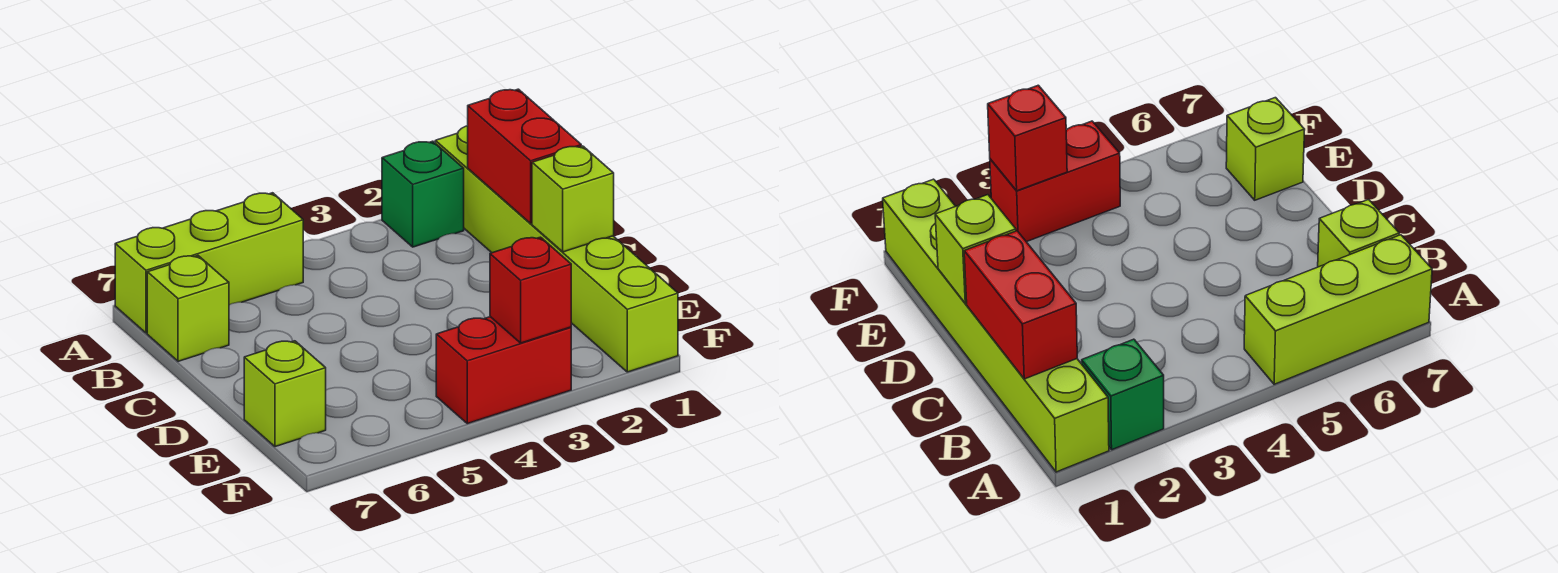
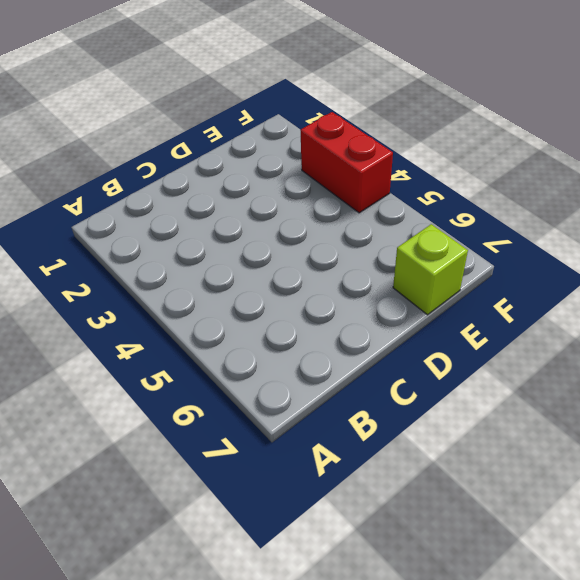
none -> lime 1x6 brick [435,126,678,372]
none -> green 1x1 brick [382,141,464,247]

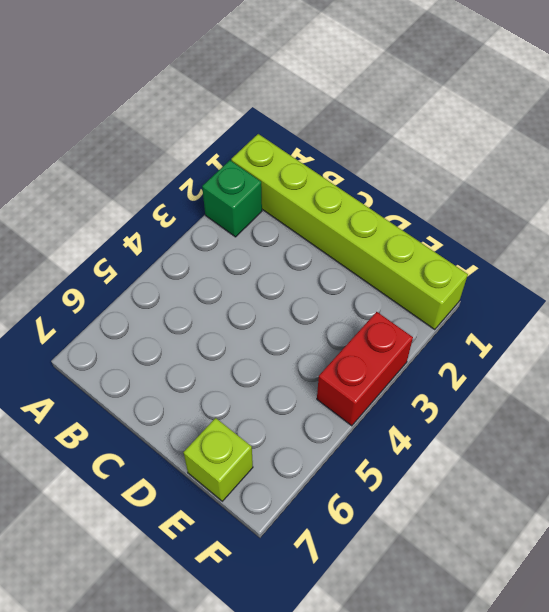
none -> lime 1x3 brick [115,193,303,333]
none -> lime 1x1 brick [147,256,229,361]

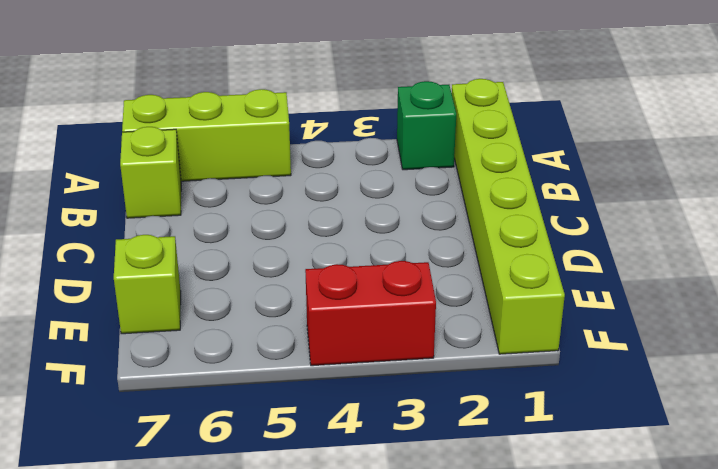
none -> red 1x2 brick [468,89,581,223]
none -> lime 1x1 brick [532,146,614,252]

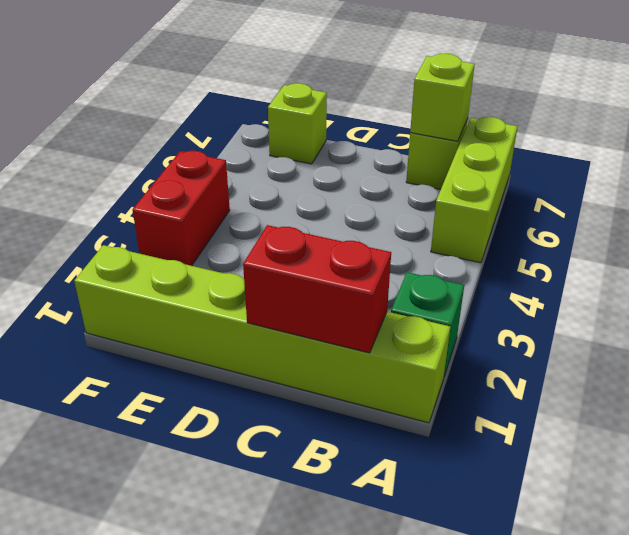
lime 1x1 brick [410,54,475,141] -> lime 1x1 brick moved to [532,146,614,252]
none -> red 1x1 brick [490,237,571,343]

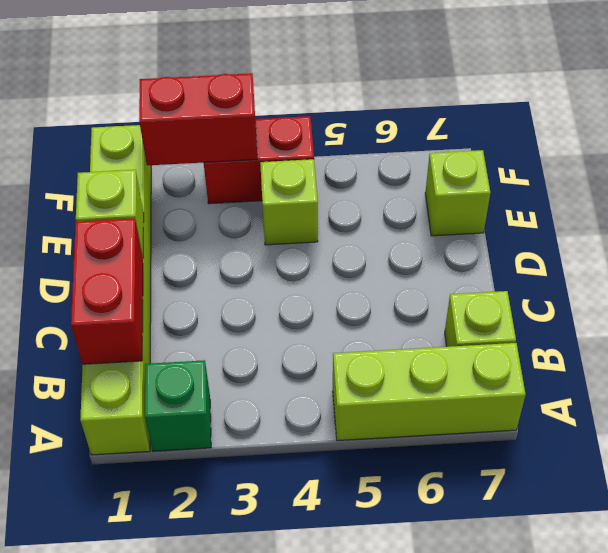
lime 1x1 brick [260,159,318,245] -> none
red 1x2 brick [139,73,257,165] -> red 1x1 brick [490,237,571,343]

